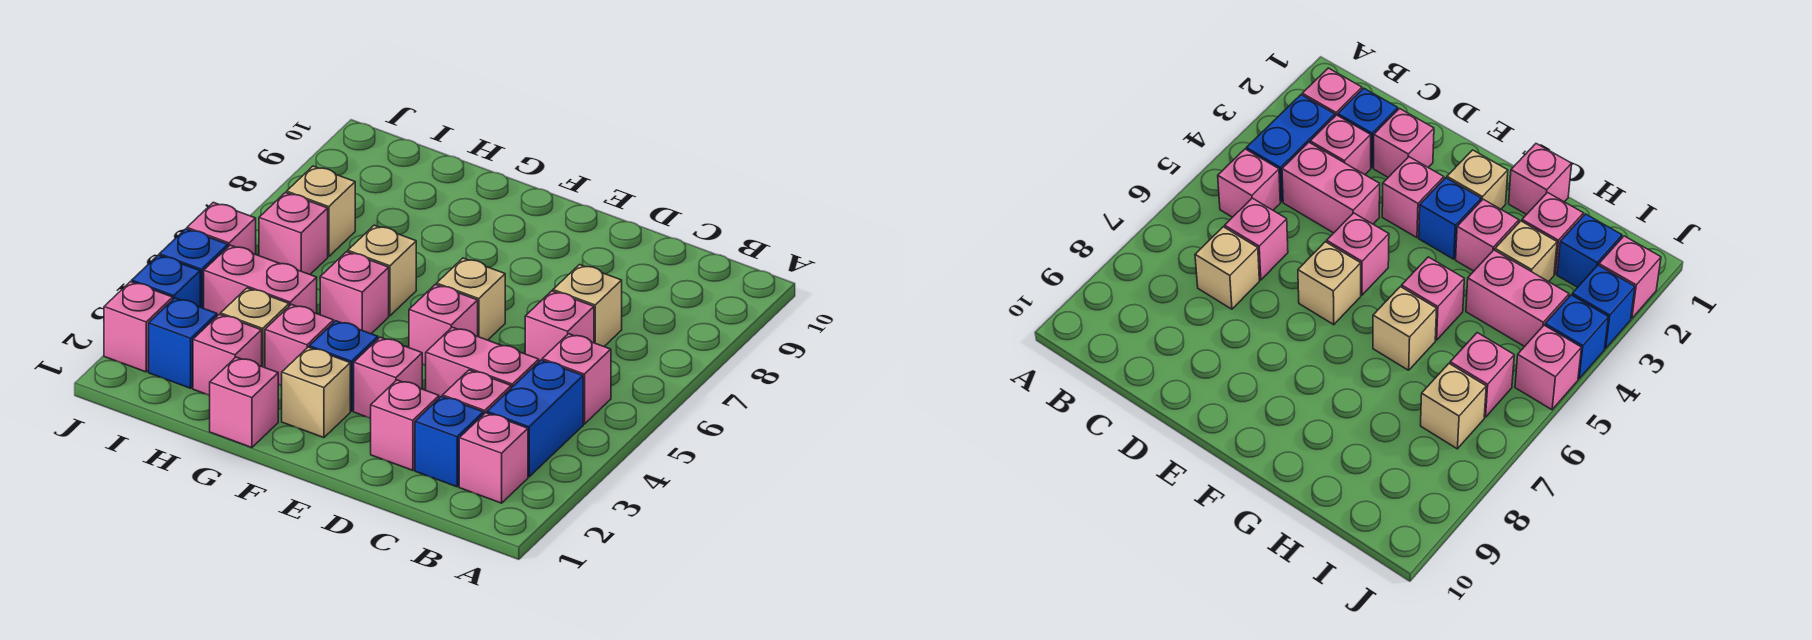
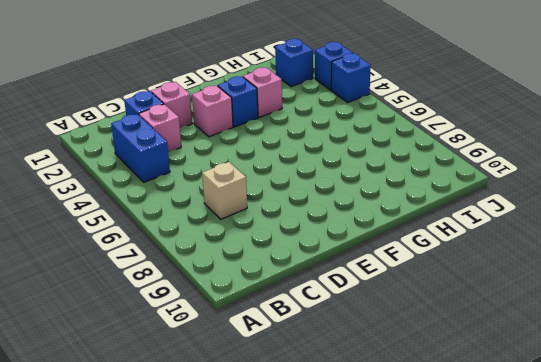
none -> pink 1x1 brick [459,413,528,503]
none -> pink 1x1 brick [542,334,611,424]
none -> pink 1x2 brick [426,327,539,398]

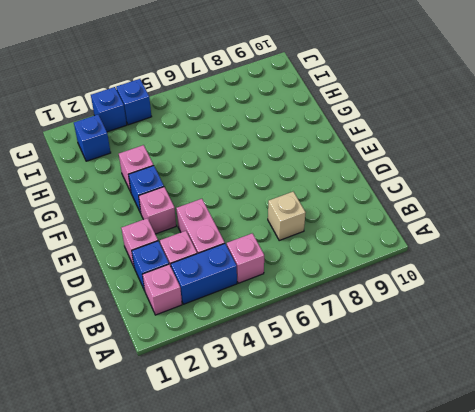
none -> pink 1x1 brick [525,291,594,361]
none -> pink 1x1 brick [409,285,478,365]
none -> tan 1x1 brick [437,258,505,340]

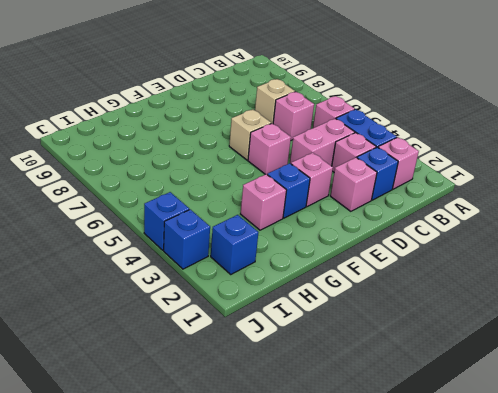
none -> tan 1x1 brick [282,347,350,438]
none -> pink 1x1 brick [210,357,278,448]
none -> pink 1x1 brick [320,252,389,334]

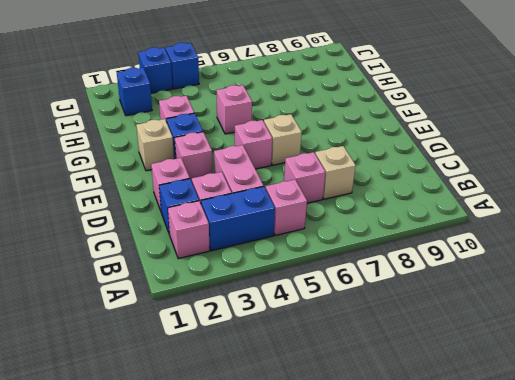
none -> pink 1x1 brick [210,357,278,448]
none -> tan 1x1 brick [348,225,416,316]
none -> pink 1x1 brick [193,314,262,395]

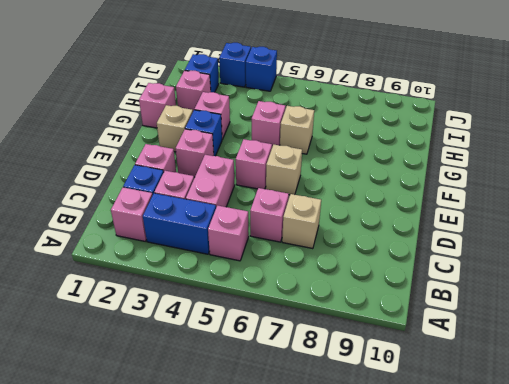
none -> tan 1x1 brick [221,288,289,368]
none -> pink 1x2 brick [204,245,317,316]
none -> pink 1x1 brick [259,193,328,274]

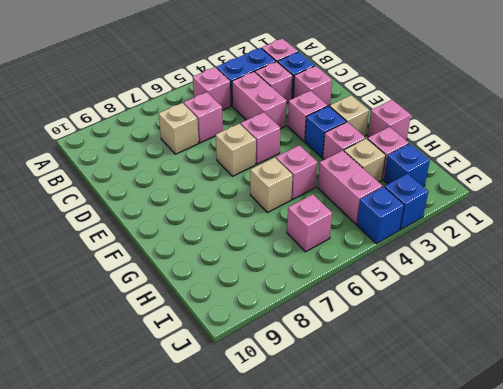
none -> tan 1x1 brick [287,166,355,257]
none -> pink 1x1 brick [104,282,173,372]
none -> pink 1x1 brick [187,202,256,254]

